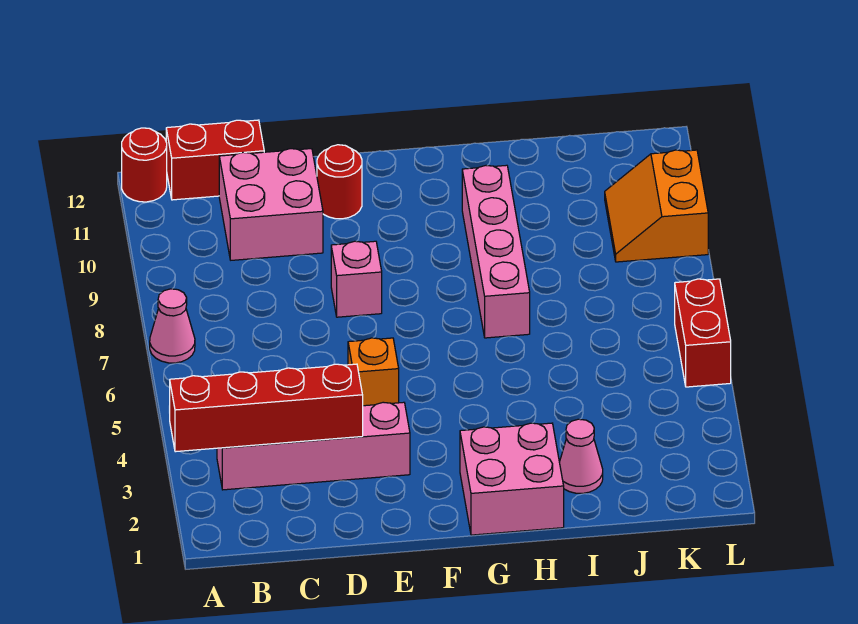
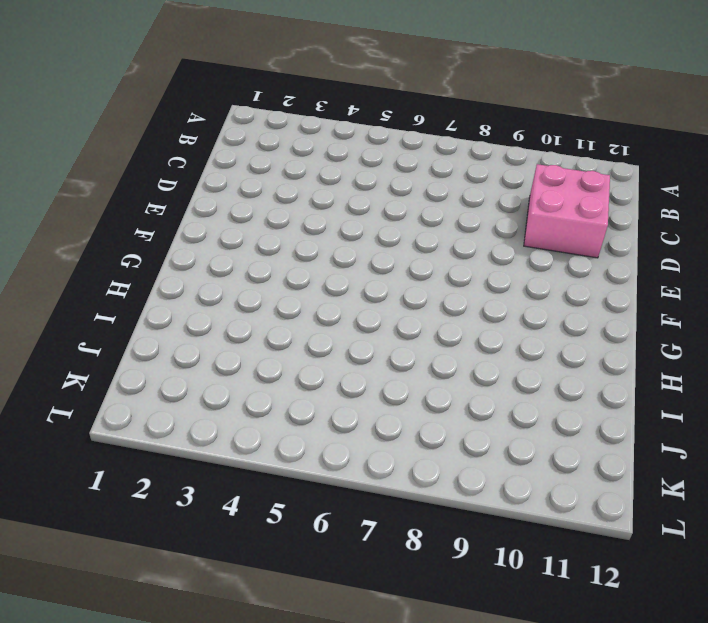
none -> pink 1x1 cone [150,289,195,363]
none -> red 1x1 round brick [122,128,167,202]
none -> pink 1x4 brick [217,402,410,490]

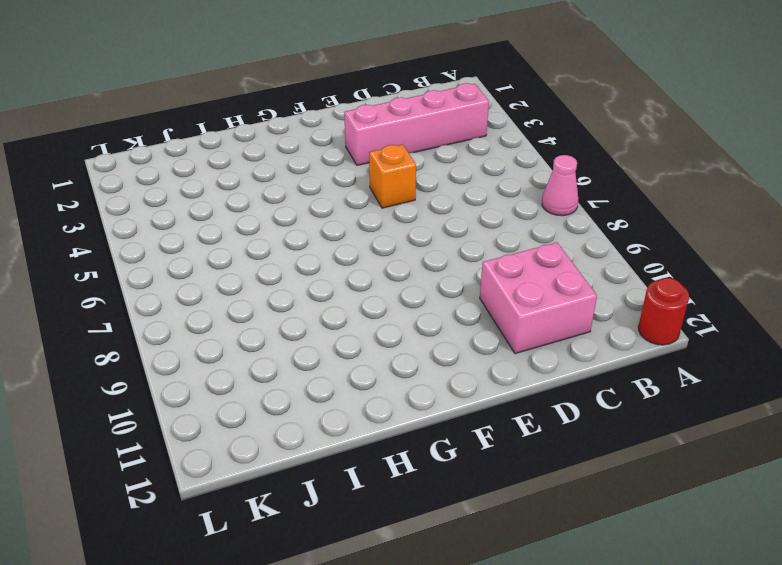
none -> red 1x2 brick [166,120,264,200]
none -> pink 1x1 brick [331,241,382,317]
none -> red 1x1 round brick [317,145,362,219]

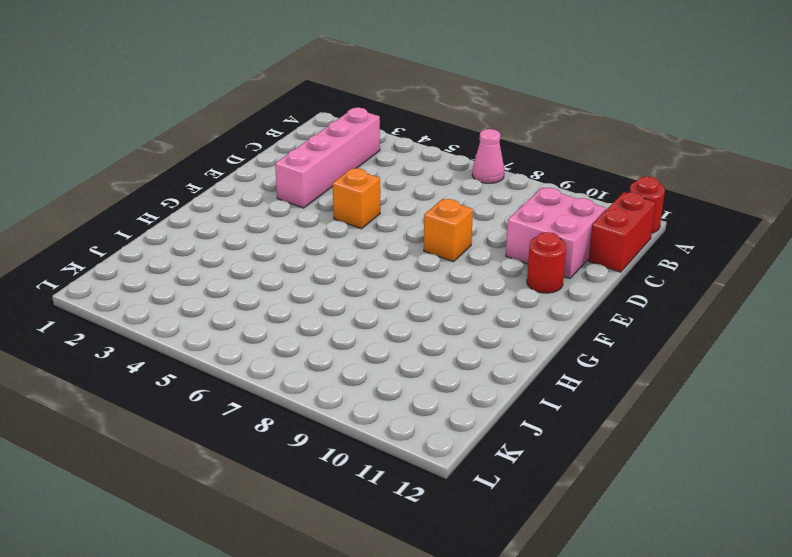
orange 1x1 brick [424,199,473,262] -> pink 1x1 brick [331,241,382,317]
none -> pink 2x2 brick [460,423,564,535]
none -> pink 1x4 brick [462,165,530,338]
none -> pink 1x1 cone [559,419,603,493]

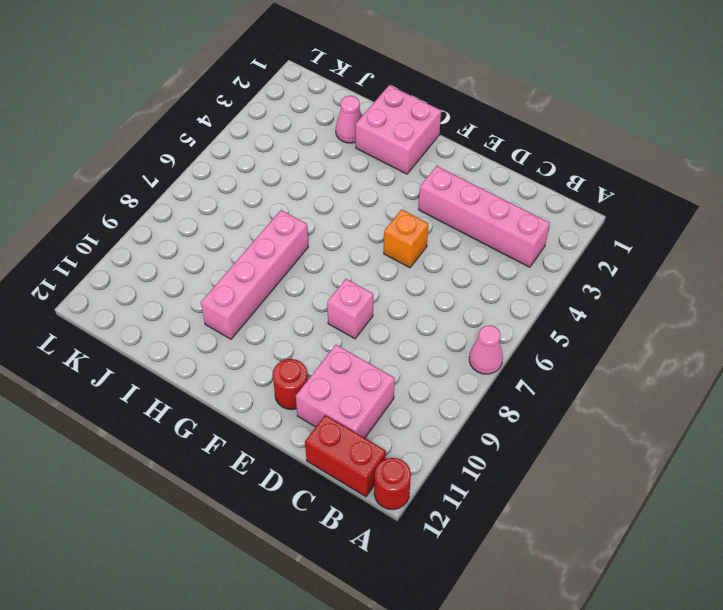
none -> orange 2x2 slope [605,150,708,262]
none -> red 1x2 brick [675,279,731,387]
none -> red 1x4 brick [169,364,363,452]

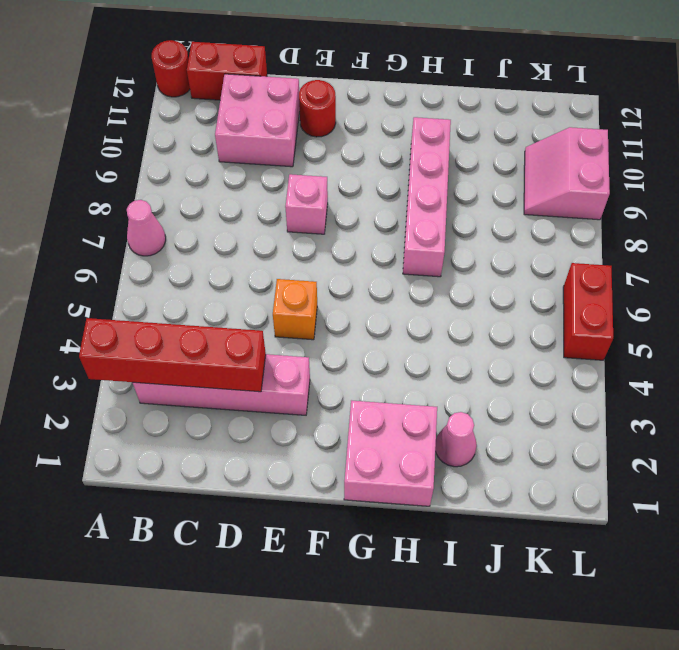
pink 2x2 slope [524,127,610,220] -> orange 2x2 slope [605,150,708,262]

